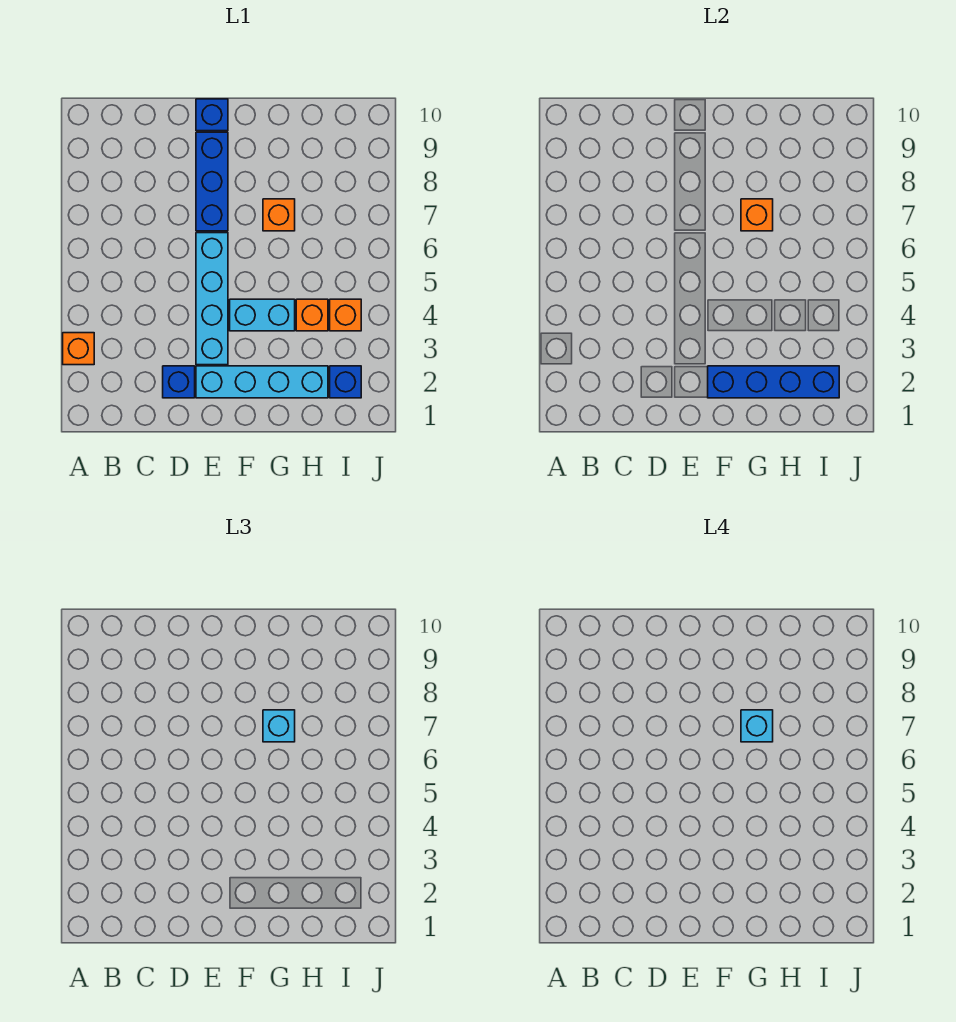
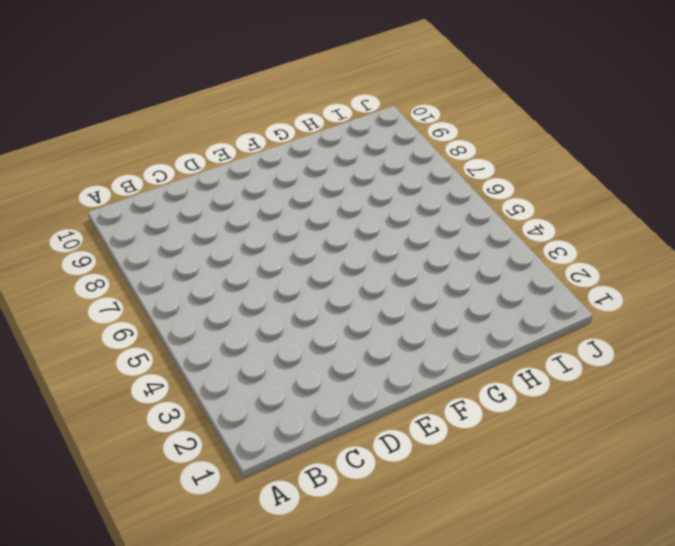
none -> orange 1x1 brick [63,333,94,365]
none -> blue 1x1 brick [163,366,195,398]
none -> cyan 1x4 brick [196,366,328,398]

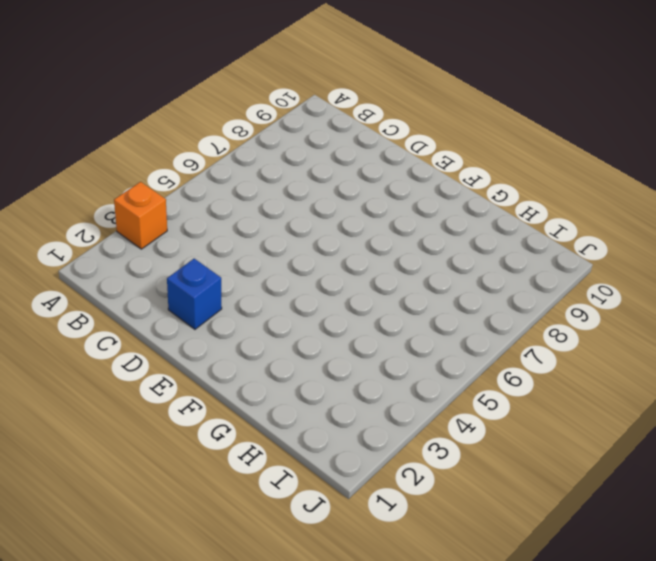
none -> cyan 1x4 brick [196,366,328,398]
none -> cyan 1x4 brick [196,233,228,365]
none -> blue 1x3 brick [196,132,228,231]

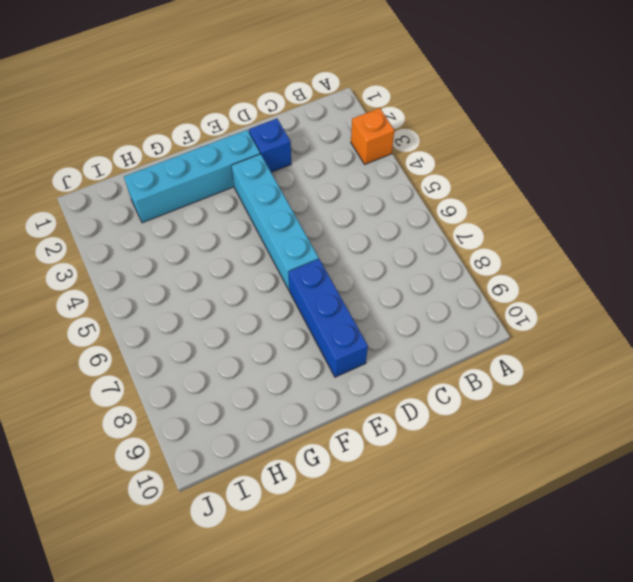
none -> blue 1x1 brick [196,99,228,131]
none -> cyan 1x2 brick [230,299,295,331]
none -> orange 1x1 brick [263,199,295,231]

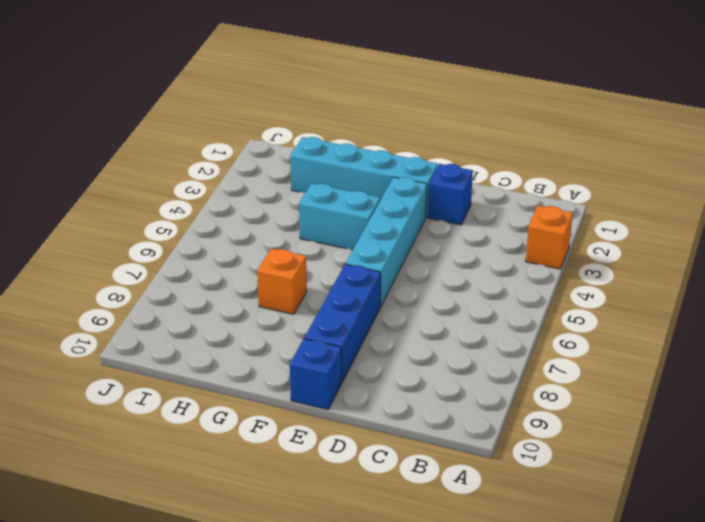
none -> orange 1x1 brick [296,299,328,331]
none -> blue 1x1 brick [330,366,361,398]
none -> orange 1x1 brick [330,299,361,331]

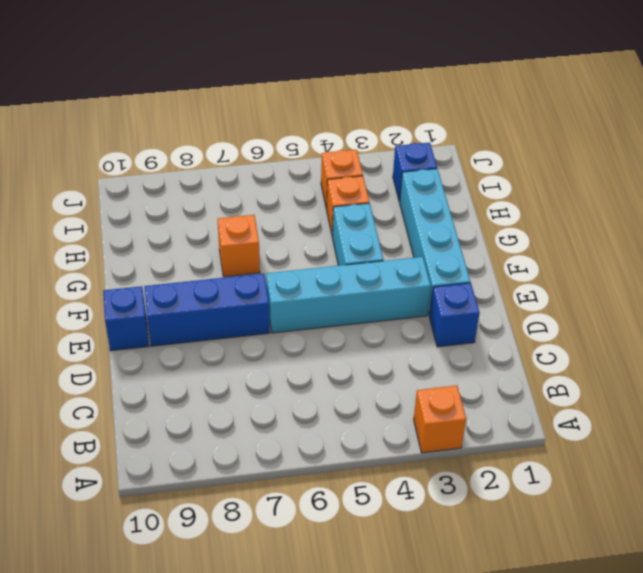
none -> blue 1x4 brick [708,366,839,398]
none -> orange 1x1 brick [741,199,773,231]
none -> cyan 1x1 brick [263,710,295,742]

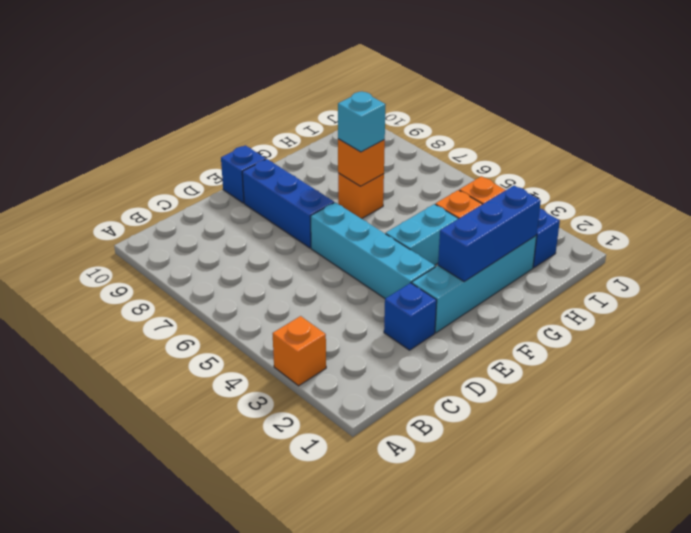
blue 1x3 brick [438,186,541,282] -> blue 1x4 brick [708,366,839,398]
none -> cyan 1x1 brick [741,710,773,742]

